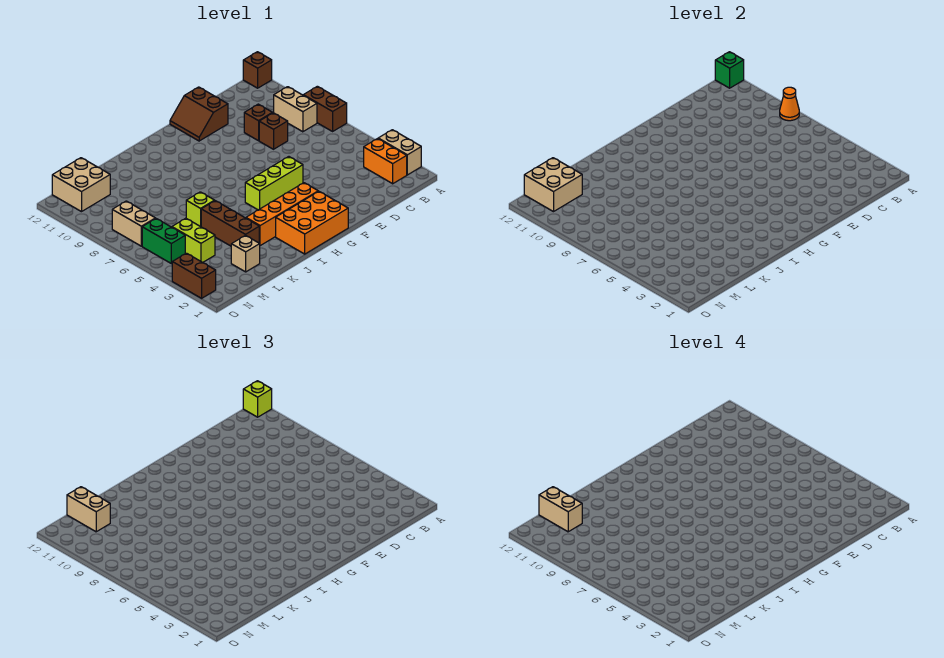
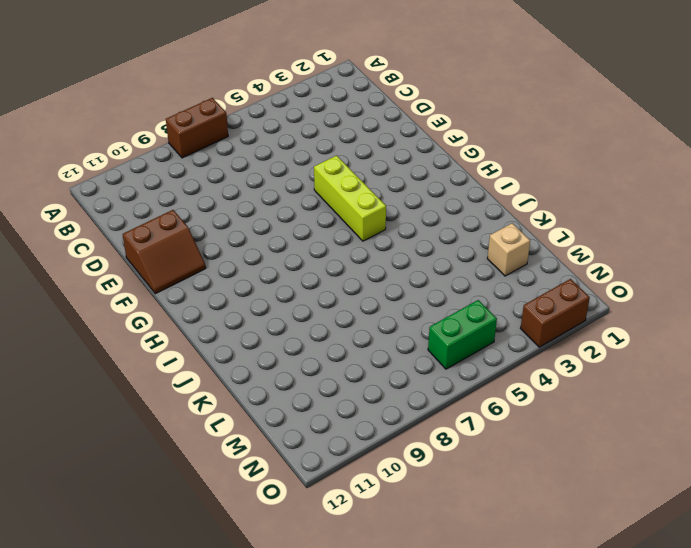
none -> tan 1x2 brick [378,130,421,175]
none -> brown 1x1 brick [243,52,272,88]
none -> orange 1x2 brick [364,139,407,184]

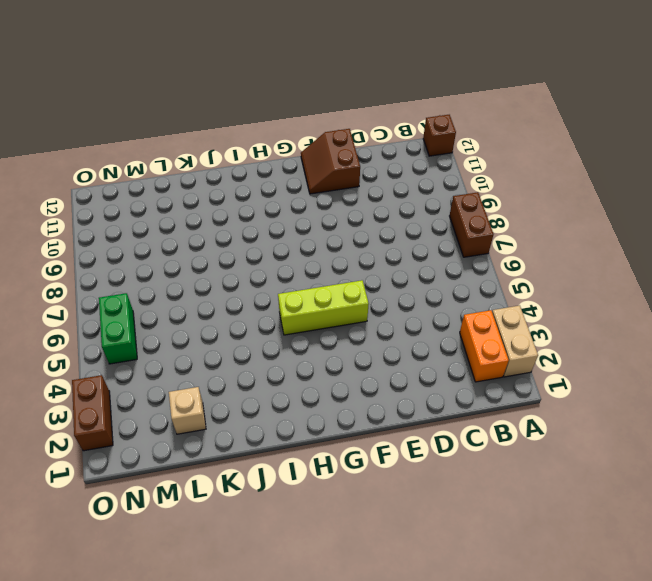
none -> tan 1x2 brick [274,87,317,132]
none -> brown 1x1 brick [259,113,288,149]
none -> brown 1x1 brick [244,104,272,141]

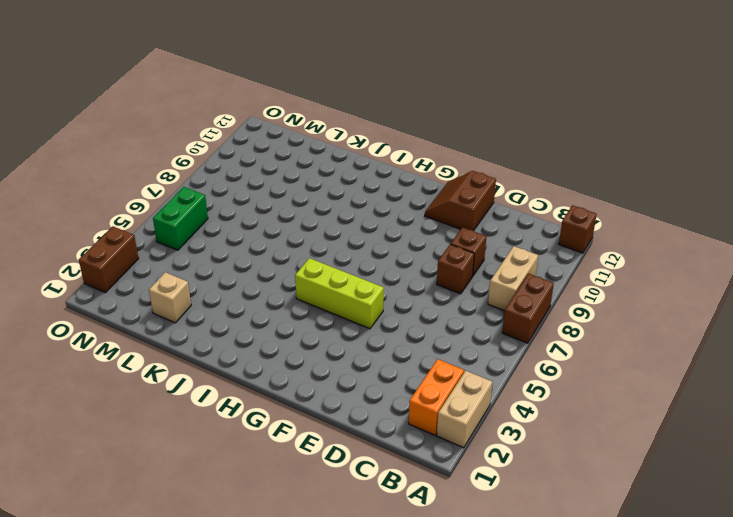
none -> orange 2x3 brick [276,191,348,254]
none -> orange 1x4 brick [246,183,318,246]
none -> brown 1x3 brick [201,201,259,246]

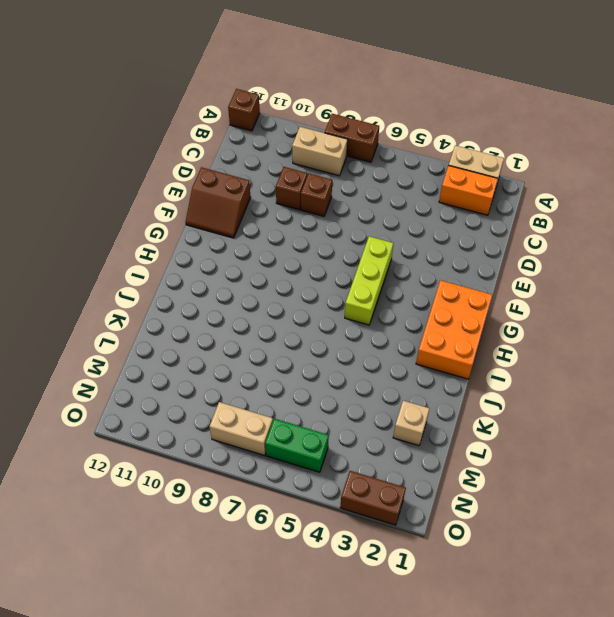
none -> orange 1x4 brick [246,183,318,246]
none -> brown 1x3 brick [201,201,259,246]
none -> lime 1x1 brick [186,192,215,226]

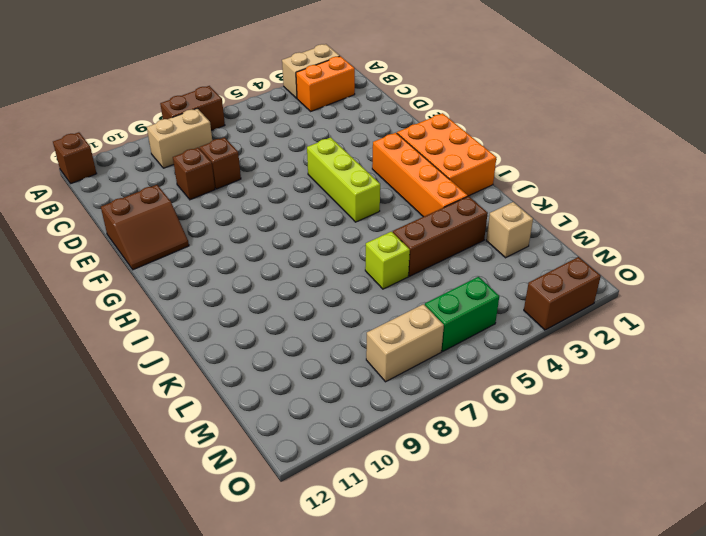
none -> lime 1x2 brick [172,218,215,262]
none -> tan 2x2 brick [52,158,110,212]
none -> orange 1x1 cone [780,87,799,121]

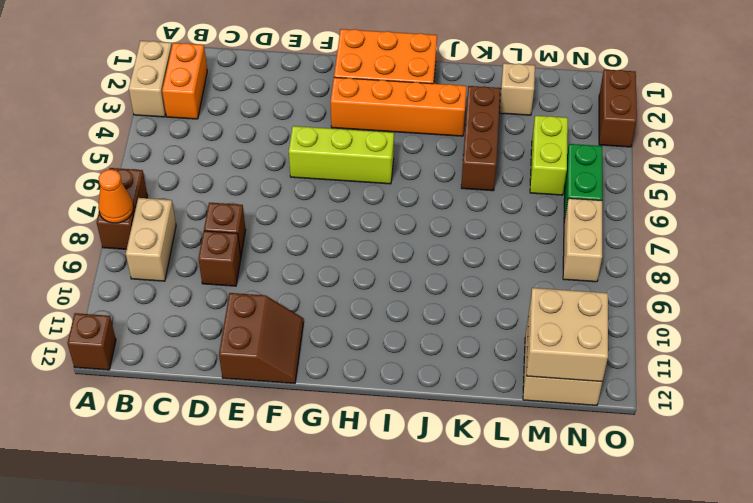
none -> lime 1x1 brick [186,192,215,226]
none -> green 1x1 brick [715,52,744,88]
none -> lime 1x1 brick [243,381,272,417]

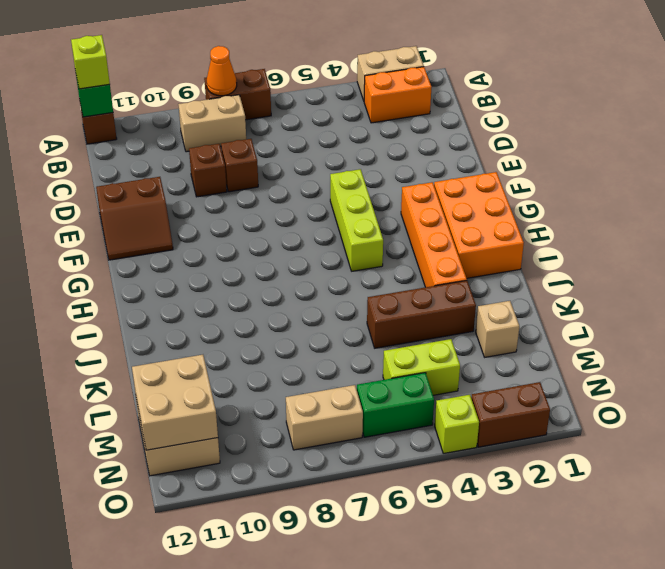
lime 1x1 brick [435,395,479,453] -> lime 1x1 brick moved to [186,192,215,226]
none -> tan 1x2 brick [67,487,110,532]
none -> tan 1x2 brick [539,487,582,532]

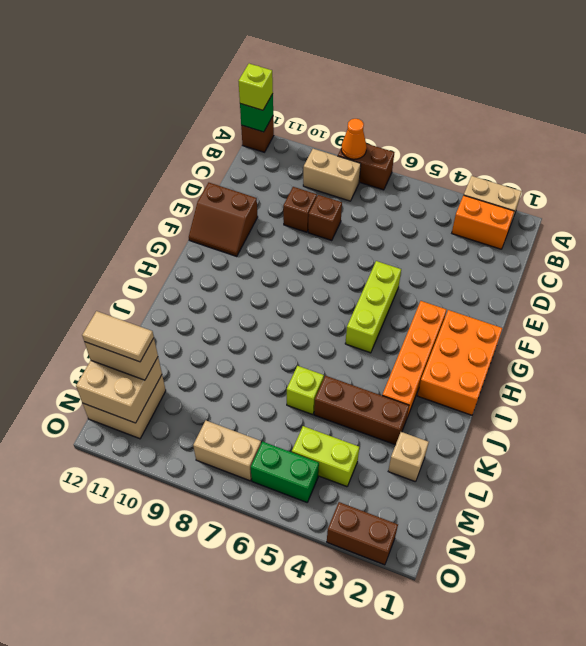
tan 1x2 tile [82,311,154,362] -> tan 1x2 brick [539,487,582,532]

